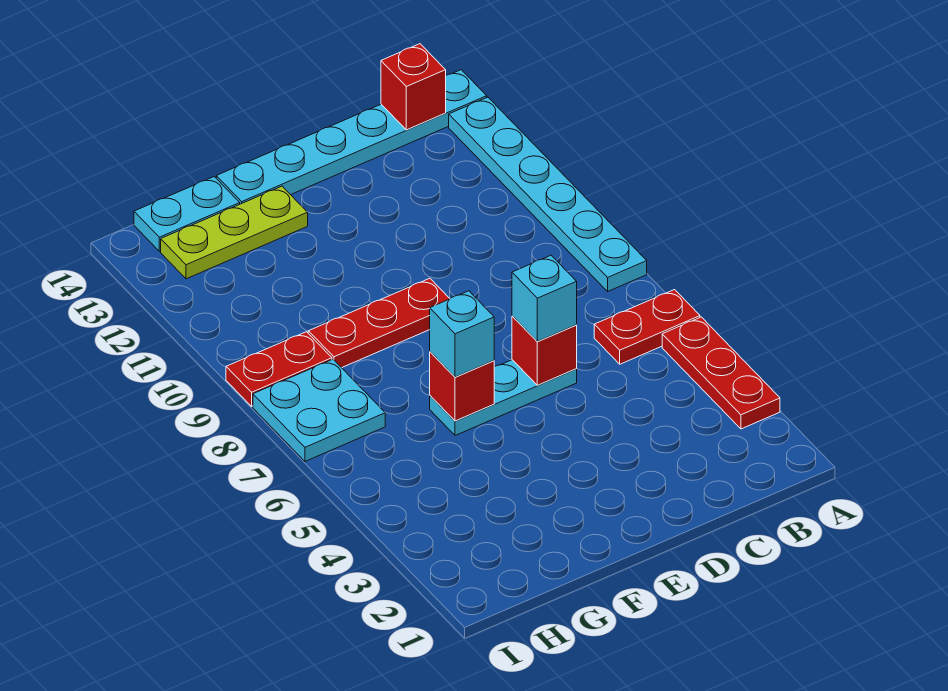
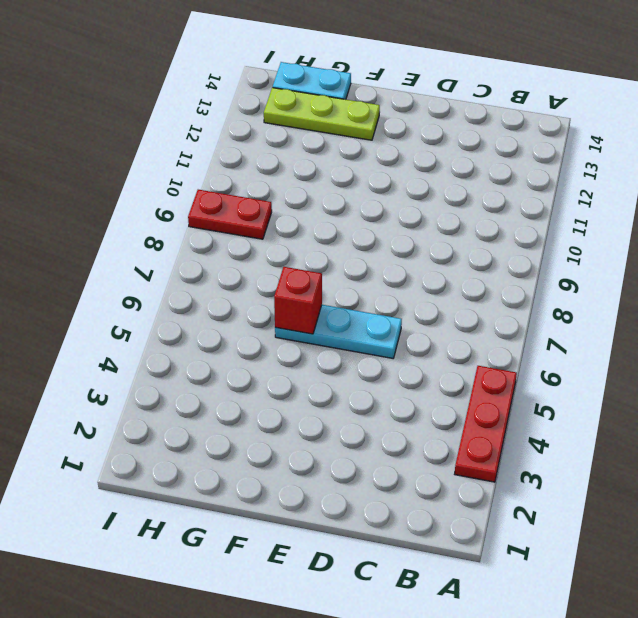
none -> red 1x2 plate [594,290,700,364]
none -> cyan 1x6 plate [449,97,647,291]
none -> cyan 1x6 plate [216,70,487,204]

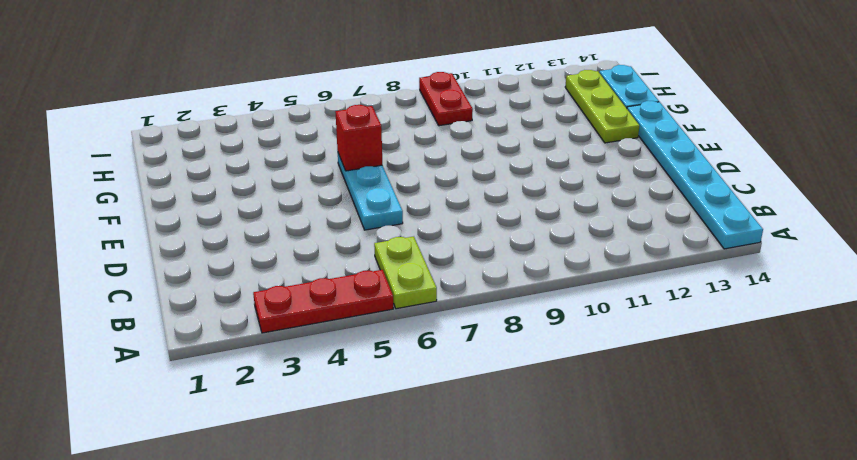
lime 1x2 plate [374,237,437,309] -> red 1x2 plate [594,290,700,364]
none -> cyan 1x6 plate [449,97,647,291]
none -> red 1x3 plate [308,278,450,368]
none -> cyan 2x2 plate [253,359,385,461]

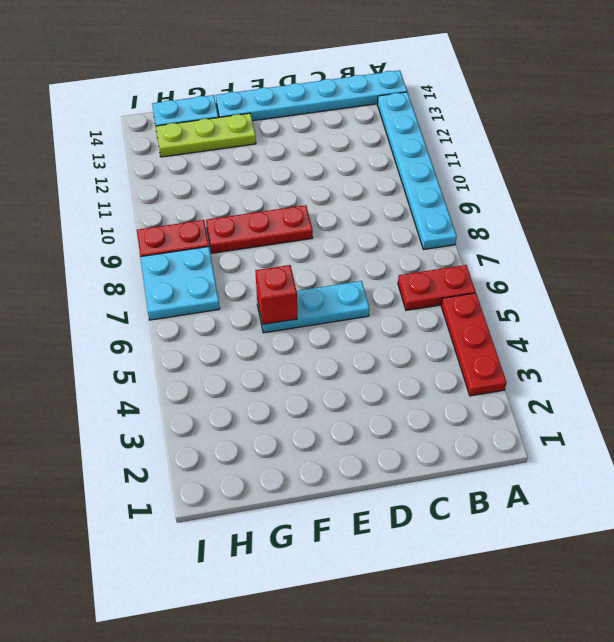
none -> red 1x1 brick [381,44,446,130]
none -> red 1x1 brick [512,316,577,385]
none -> cyan 1x1 brick [512,255,577,342]

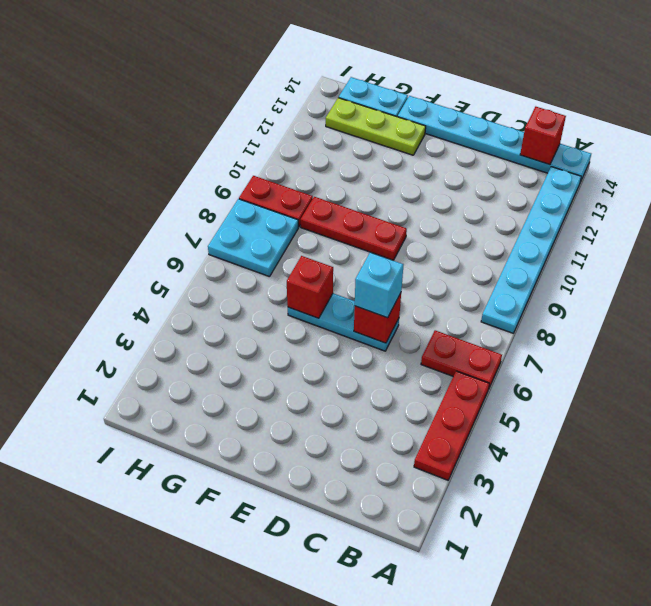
none -> cyan 1x1 brick [430,291,494,377]

